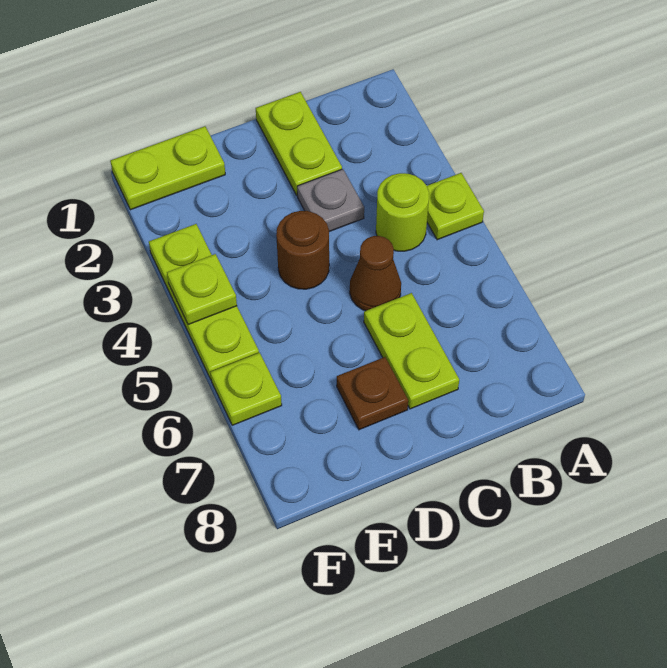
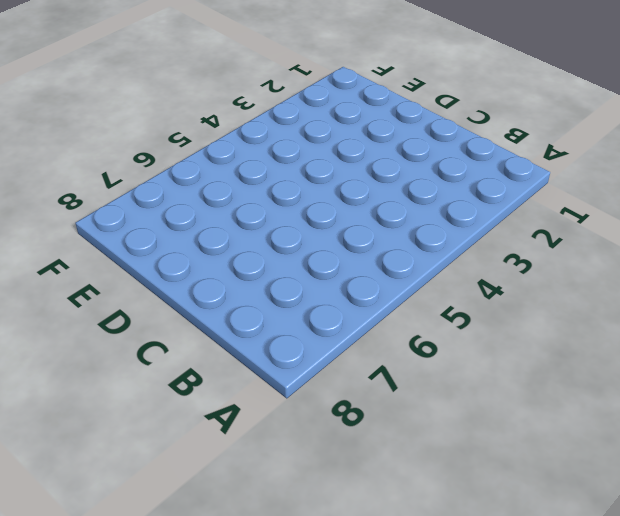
none -> lime 1x1 plate [427,173,484,240]
none -> lime 1x1 round brick [376,173,429,251]
none -> lime 1x2 plate [256,92,342,195]

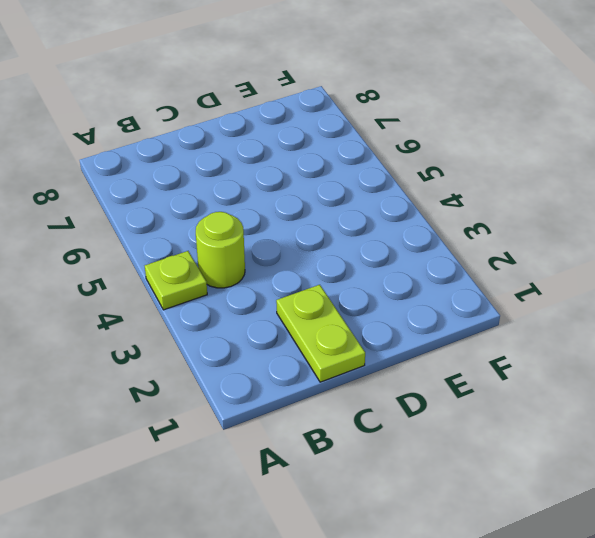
none -> grey 1x1 plate [297,169,364,232]
none -> brown 1x1 cone [350,236,401,311]
none -> lime 1x2 plate [364,293,459,409]

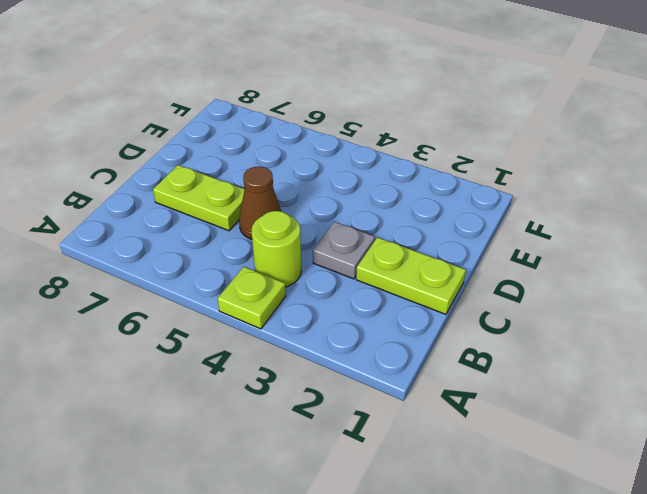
none -> brown 1x1 round brick [276,211,329,289]
none -> brown 1x1 plate [337,357,408,430]
none -> lime 1x2 plate [110,126,225,210]

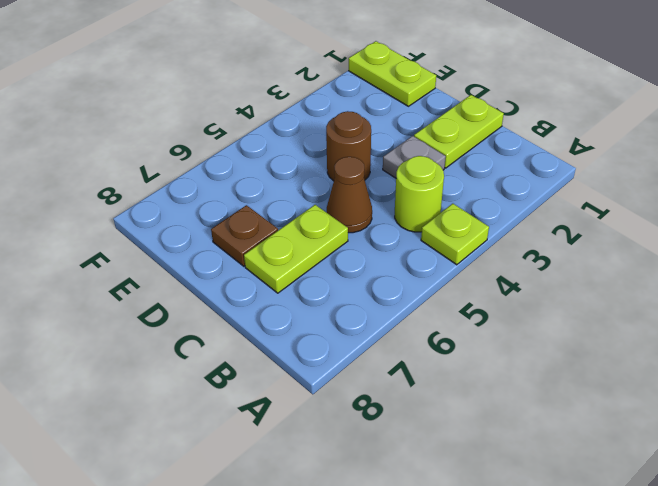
none -> lime 1x3 plate [149,224,259,379]
none -> lime 1x1 plate [210,353,282,425]
none -> lime 1x1 plate [167,254,237,325]

